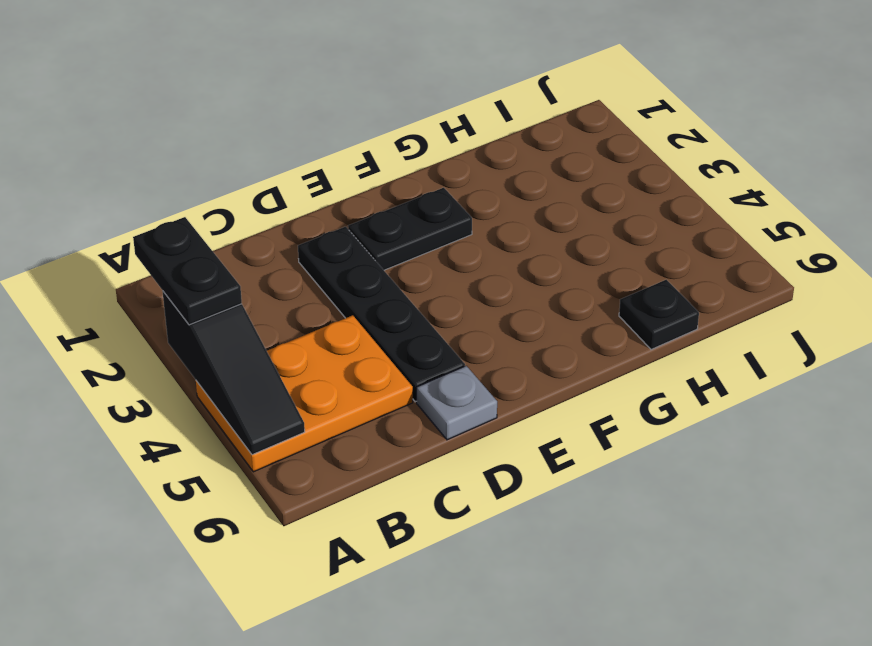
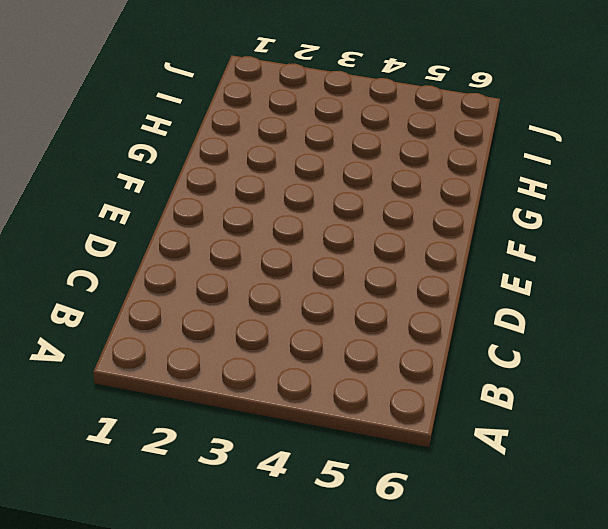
none -> orange 2x3 plate [196,315,413,472]
none -> black 1x4 plate [298,227,465,402]

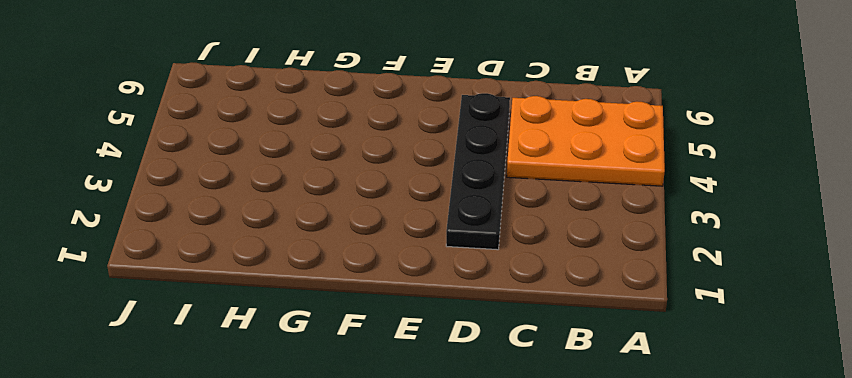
none -> grey 1x1 plate [417,366,497,440]
none -> black 1x2 plate [348,188,472,270]

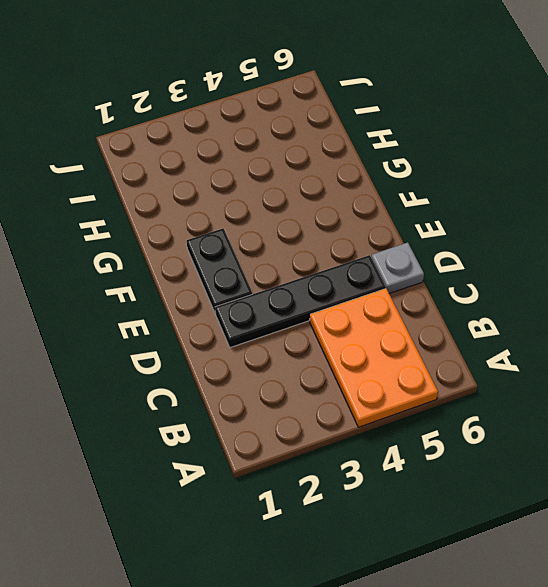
none -> black 1x1 plate [619,280,699,350]
none -> black 1x3 slope [162,291,305,455]

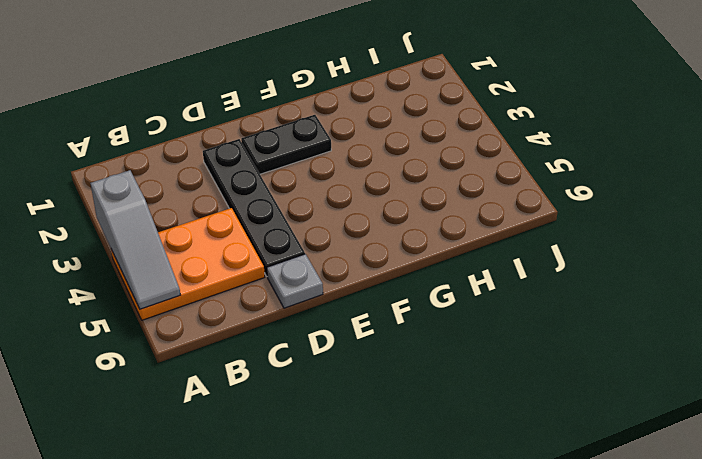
grey 1x3 slope [90,170,180,309] -> black 1x3 slope [162,291,305,455]
none -> black 1x1 plate [619,280,699,350]
none -> black 1x2 plate [133,217,242,325]

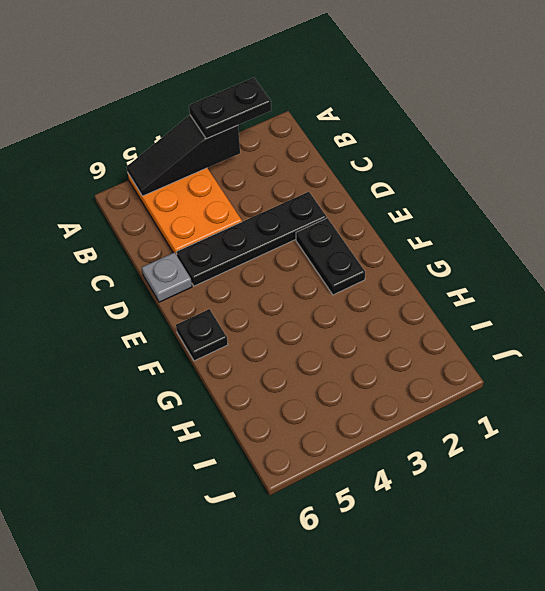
black 1x1 plate [176,309,228,361] -> black 1x1 plate moved to [619,280,699,350]

